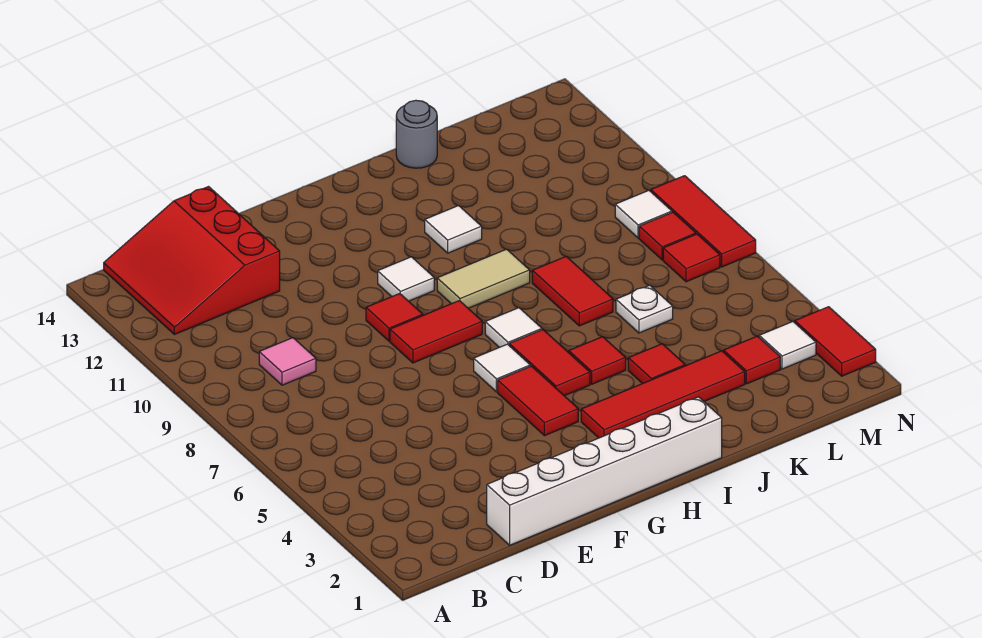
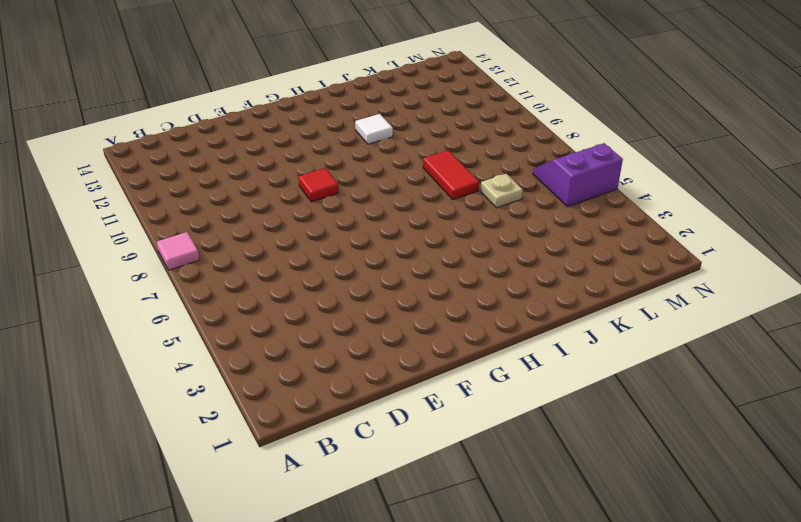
pink 1x1 tile [157,232,200,270] -> pink 1x1 tile moved to [259,338,316,385]
tan 1x1 plate [480,174,523,208] -> white 1x1 plate [616,285,673,333]
purple 2x2 slope [533,143,623,207] -> none
none -> red 3x3 slope [104,187,280,335]
none -> white 1x6 brick [487,397,722,545]
none -> red 1x2 tile [390,301,482,363]

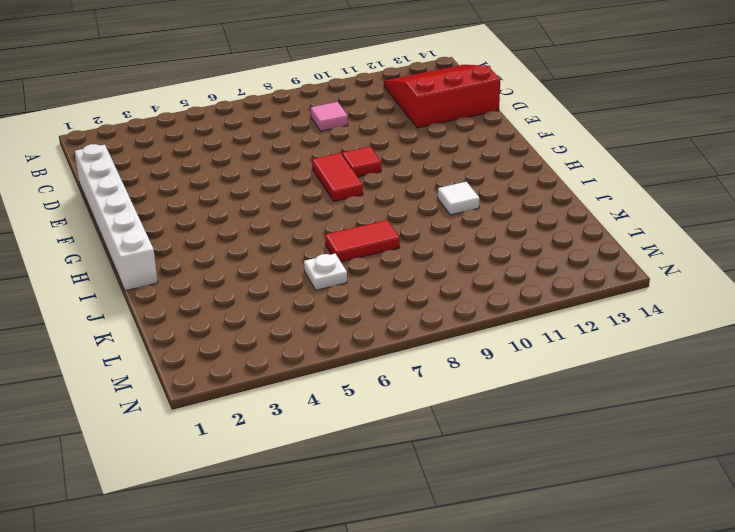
none -> red 1x2 tile [498,366,578,436]
none -> white 1x1 tile [474,344,530,392]
none -> white 1x1 tile [378,257,434,301]

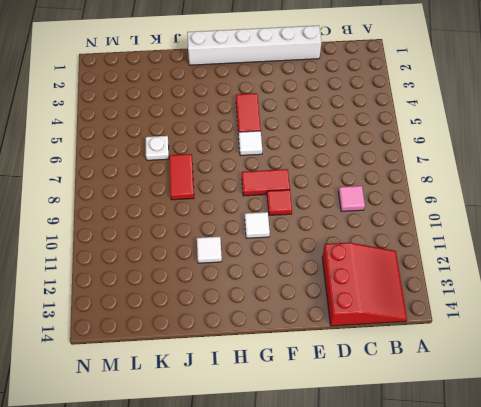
none -> red 1x4 tile [581,351,745,438]
none -> red 1x2 tile [509,330,590,396]
none -> white 1x1 tile [485,308,542,347]

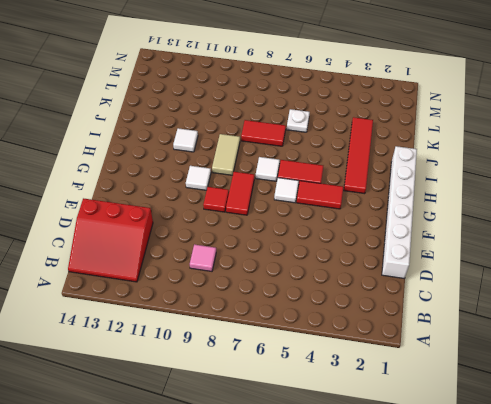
none -> red 1x1 tile [568,337,626,384]
none -> red 1x1 tile [628,344,685,384]
none -> grey 1x1 round brick [396,100,437,168]

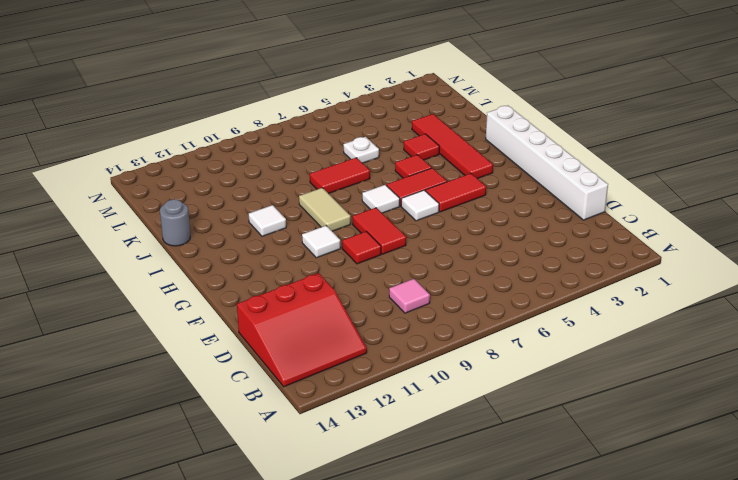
none -> red 1x1 tile [724,336,780,384]
none -> white 1x1 tile [759,322,816,369]
none -> red 1x1 tile [663,234,720,282]

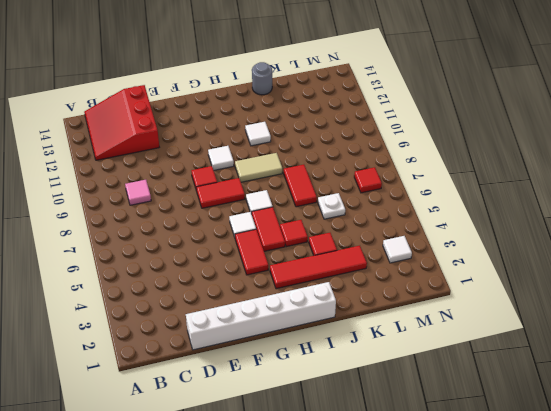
none -> red 1x1 tile [724,336,780,384]
none -> red 1x1 tile [639,212,696,260]
none -> white 1x1 tile [615,190,672,238]

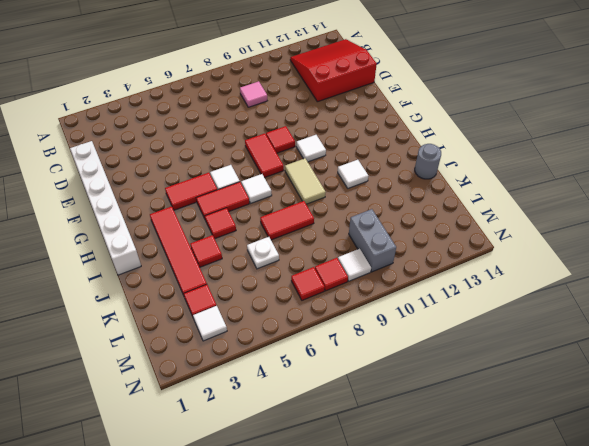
grey 1x2 brick [349,209,396,272] -> none
none -> red 1x2 tile [795,307,876,376]
none -> red 1x3 tile [651,176,756,267]

